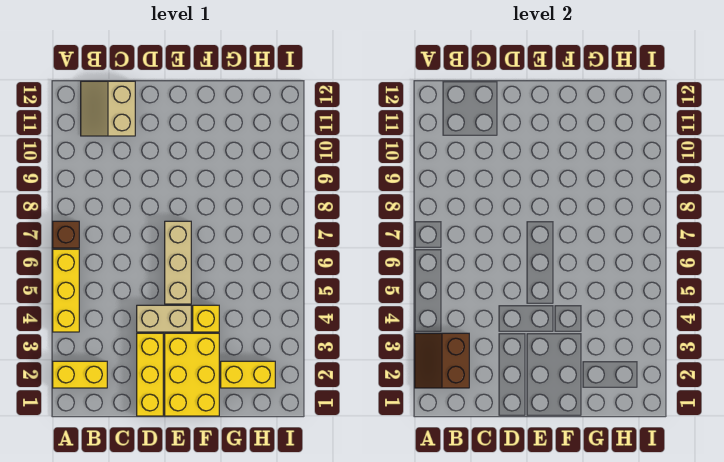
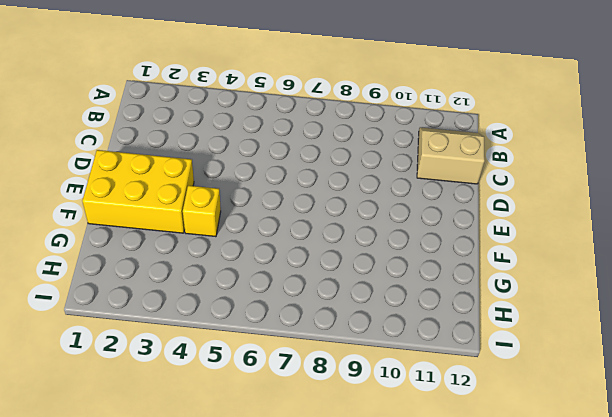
none -> yellow 1x2 brick [53,361,107,388]
none -> yellow 1x3 brick [53,249,79,332]

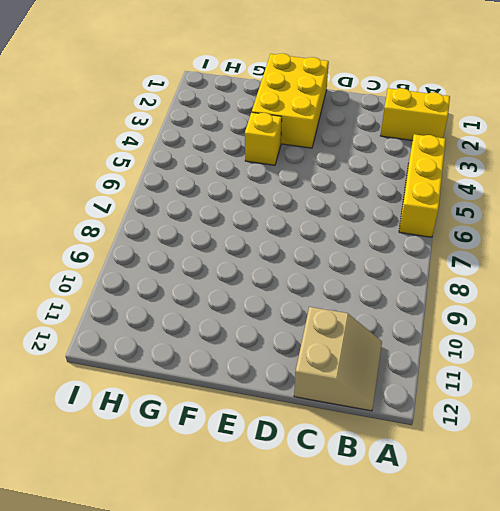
none -> brown 1x1 brick [53,221,79,248]
none -> yellow 1x3 brick [137,333,163,416]

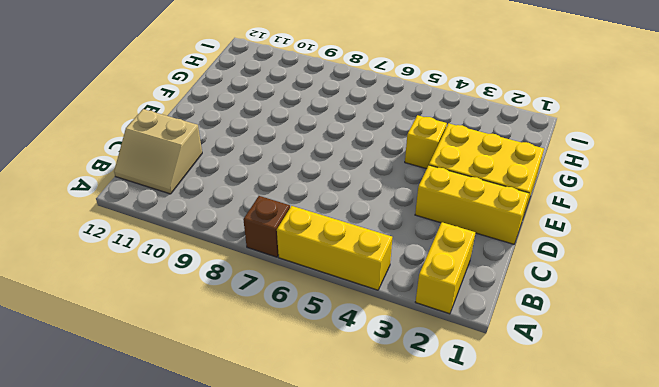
none -> tan 1x2 brick [137,305,191,332]
none -> tan 1x3 brick [165,221,191,304]

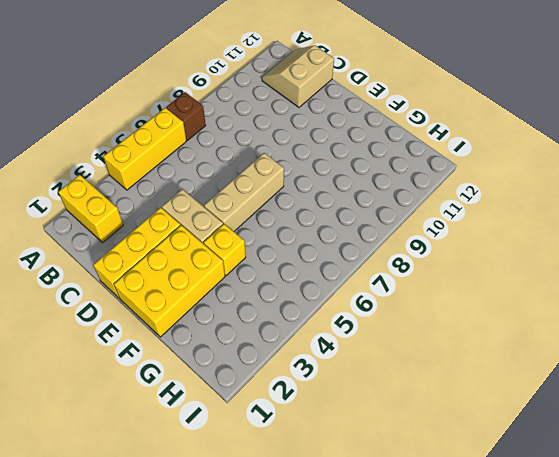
none -> yellow 1x2 brick [221,361,275,388]
none -> brown 2x2 slope [415,333,469,388]

